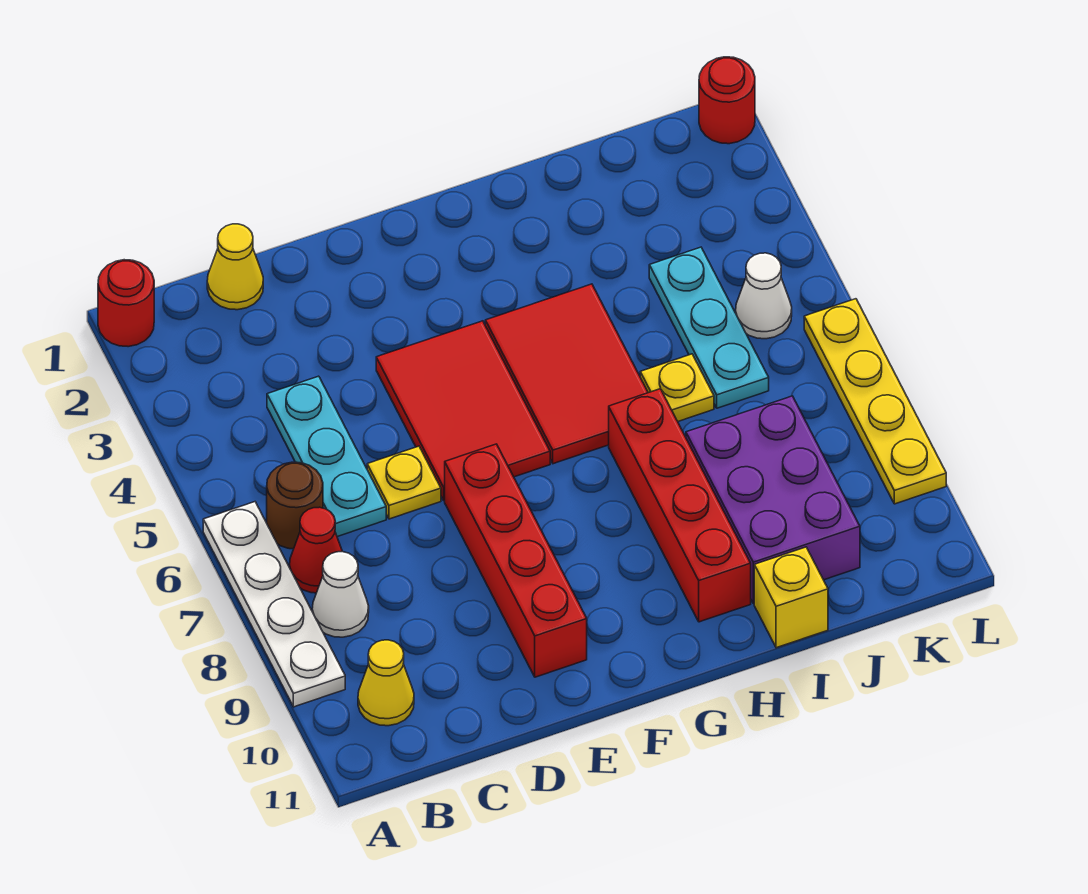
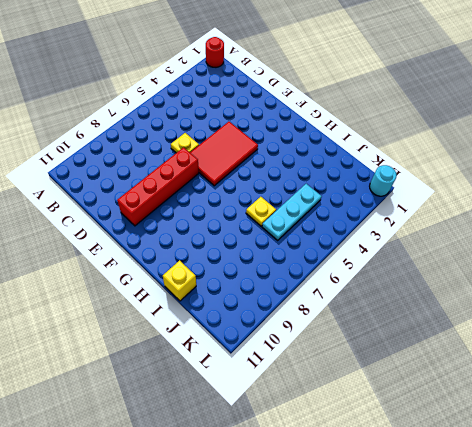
cyan 1x1 round brick [370,165,397,196] -> red 1x1 round brick [699,57,755,144]
none -> white 1x4 plate [203,502,345,707]
none -> brown 1x1 round brick [267,462,323,549]
none -> red 1x1 cone [290,507,342,593]

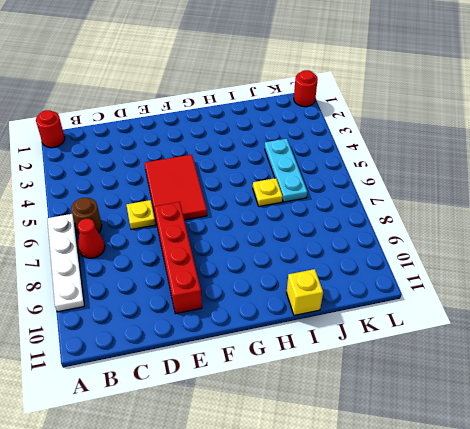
none -> white 1x1 cone [312,552,369,637]
none -> yellow 1x1 cone [358,640,414,726]
none -> yellow 1x1 cone [207,224,263,310]

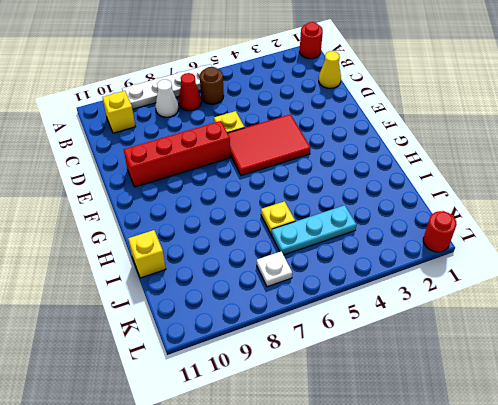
yellow 1x1 brick [102,91,135,133] -> yellow 1x1 cone [358,640,414,726]
white 1x1 plate [257,251,292,287] -> none
none -> cyan 1x3 plate [267,376,386,537]
none -> red 2x3 tile [485,284,648,464]
none -> red 1x4 brick [609,389,751,622]

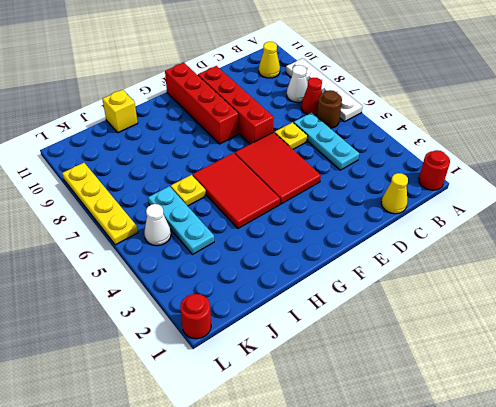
red 1x4 brick [165,63,238,144] -> red 1x4 brick moved to [609,389,751,622]
none -> purple 2x3 brick [686,396,860,603]

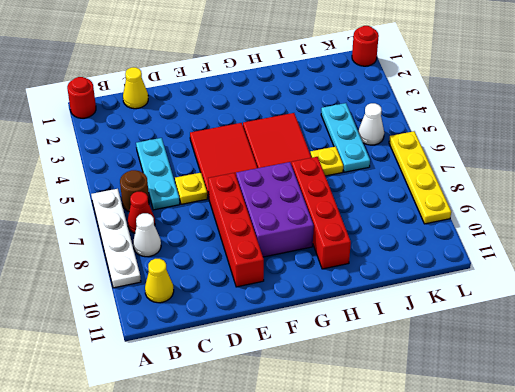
purple 2x3 brick [236,162,314,257] -> purple 2x3 brick moved to [686,396,860,603]
none -> yellow 1x1 brick [754,547,828,648]

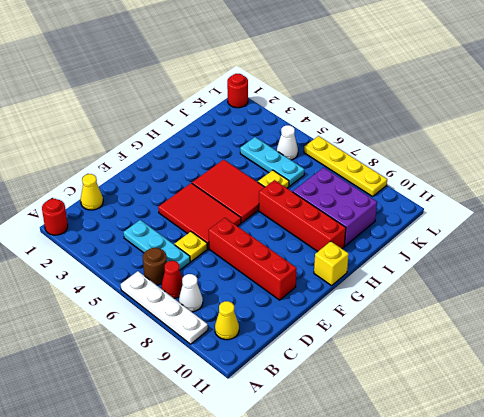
yellow 1x1 brick [314,241,349,286] -> yellow 1x1 brick moved to [754,547,828,648]

